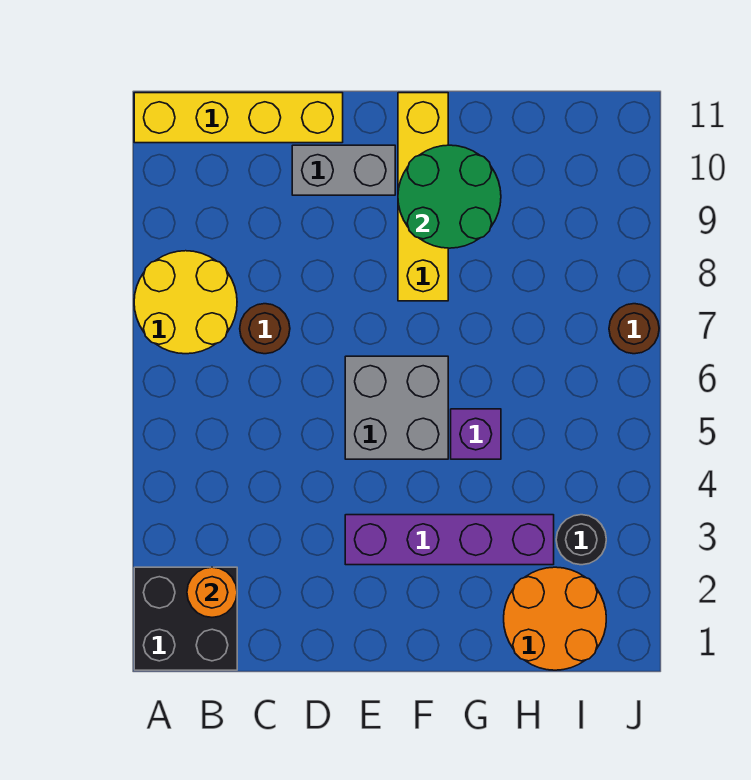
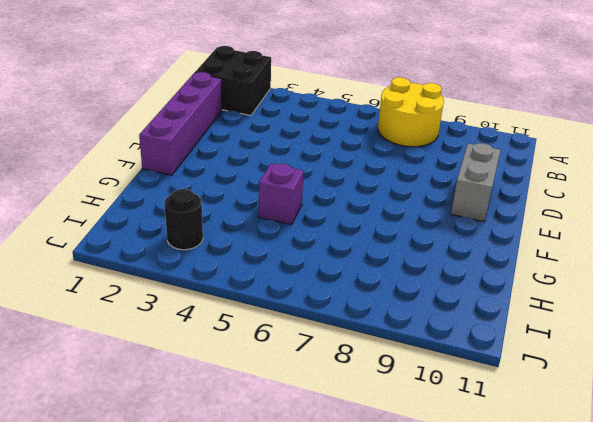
purple 1x4 brick [139,72,222,175] -> purple 1x4 brick moved to [345,515,554,565]
none -> yellow 1x4 brick [134,93,343,143]
none -> brown 1x1 round brick [240,304,290,354]
none -> grey 2x2 brick [345,356,448,459]

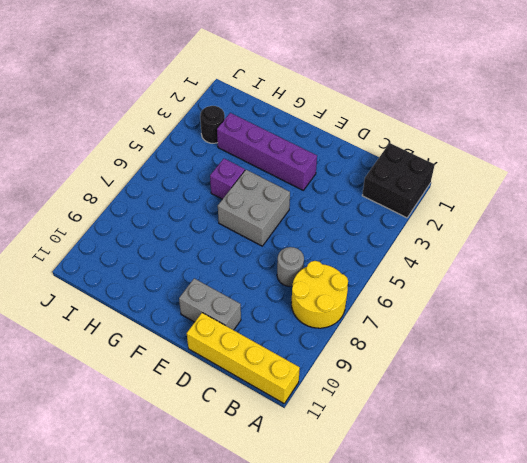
grey 1x1 round brick [277,247,304,286] -> brown 1x1 round brick [240,304,290,354]
none -> yellow 1x4 brick [398,93,448,301]
none -> orange 2x2 round brick [504,567,606,670]
none -> brown 1x1 round brick [609,304,659,354]

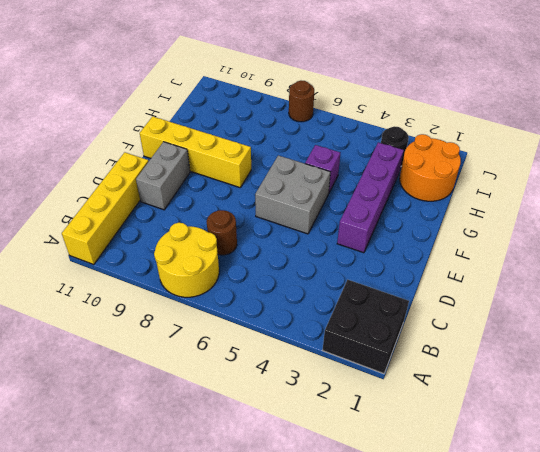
none -> orange 1x1 round brick [187,567,237,617]
none -> green 2x2 round brick [398,145,501,248]

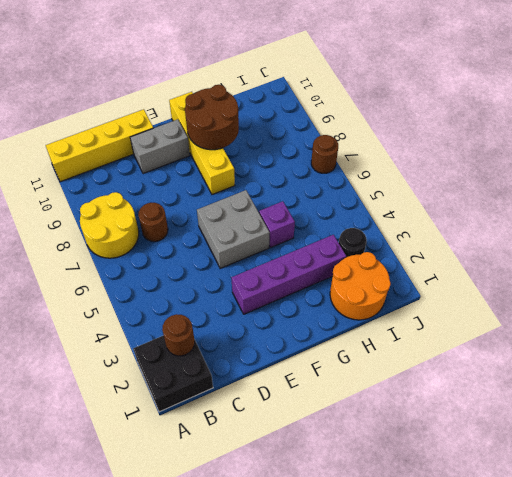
brown 1x1 round brick [162,314,195,356] -> orange 1x1 round brick [187,567,237,617]
brown 2x2 round brick [185,85,239,150] -> green 2x2 round brick [398,145,501,248]

